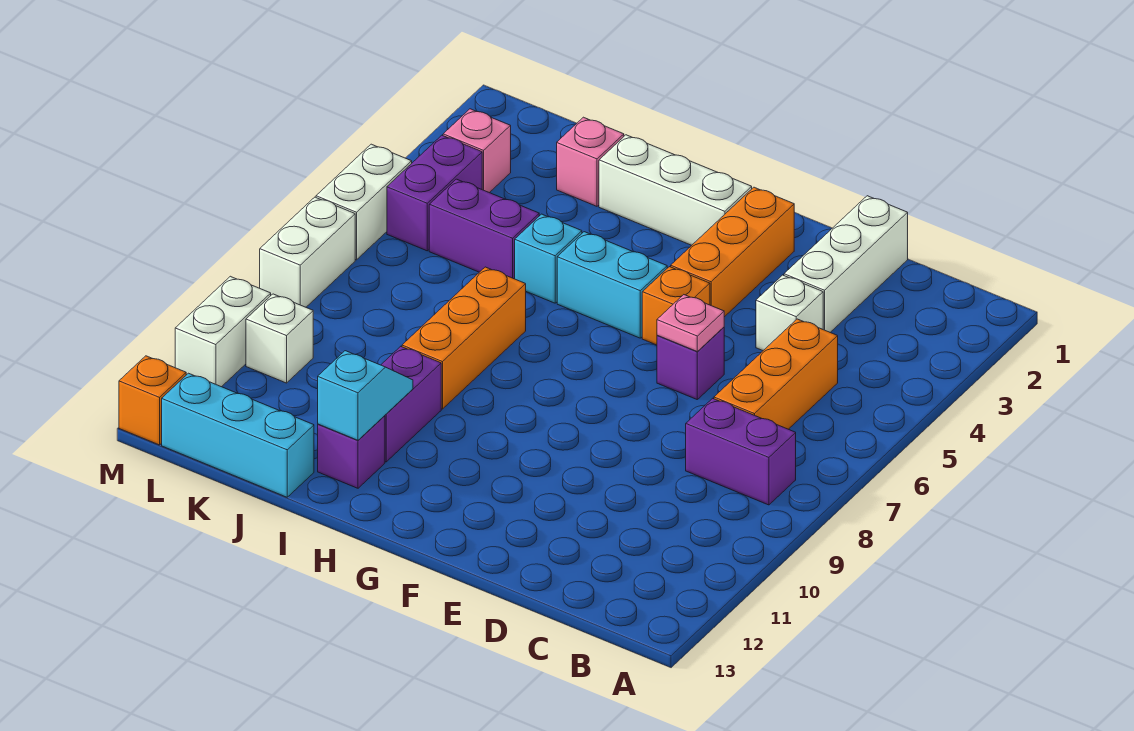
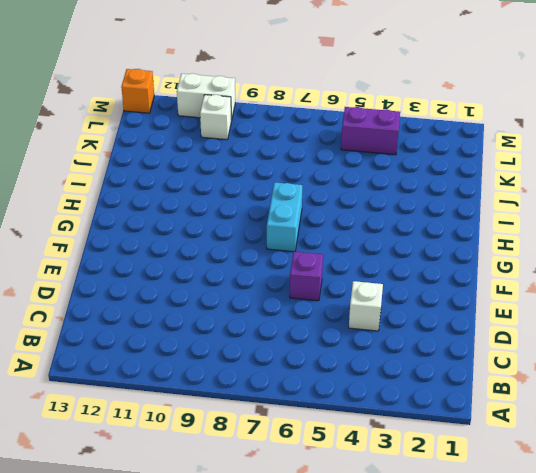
cyan 1x2 brick [267,182,302,252] -> cyan 1x2 brick moved to [557,232,667,338]
none -> purple 1x2 brick [686,398,796,505]
none -> orange 1x3 brick [714,319,838,429]
none -> white 1x3 brick [784,196,908,332]

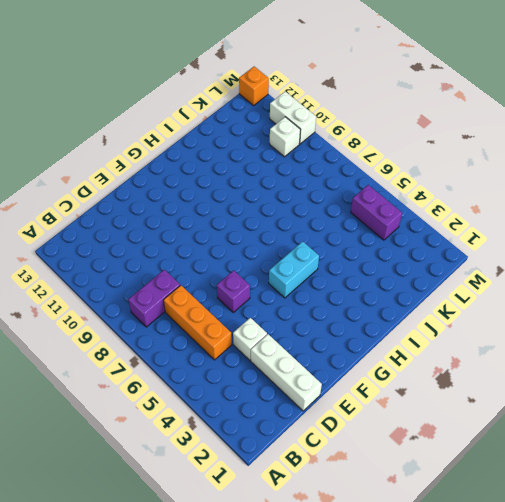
none -> orange 1x3 brick [671,187,794,317]
none -> orange 1x1 brick [642,267,710,345]
none -> white 1x3 brick [599,135,752,245]

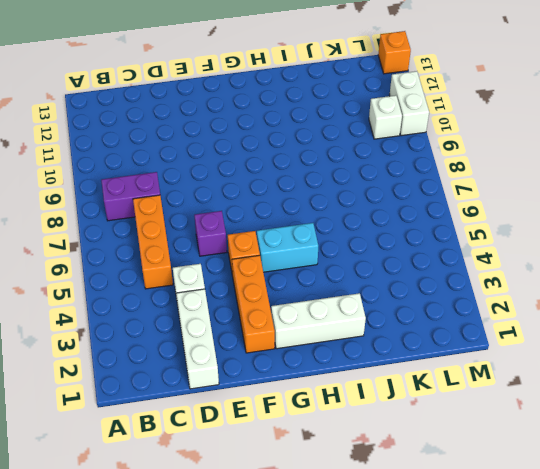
none -> cyan 1x1 brick [515,214,582,303]
none -> orange 1x3 brick [402,267,526,409]
none -> purple 1x2 brick [381,346,441,462]

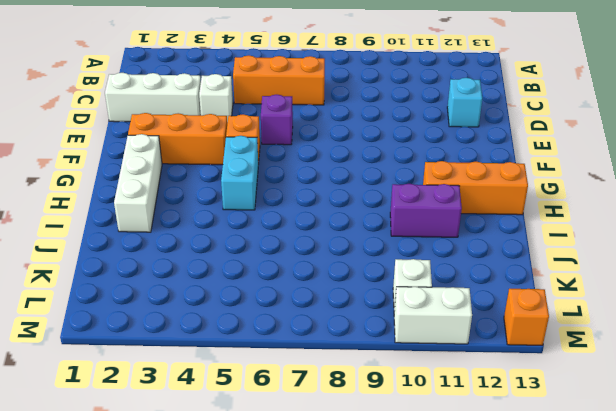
cyan 1x1 brick [447,78,482,127] -> cyan 1x1 brick moved to [515,214,582,303]
orange 1x3 brick [423,161,528,215] -> orange 1x3 brick moved to [402,267,526,409]
none -> purple 1x2 brick [686,398,796,505]
none -> purple 1x1 brick [318,416,385,488]
none -> pink 1x1 brick [557,117,624,206]

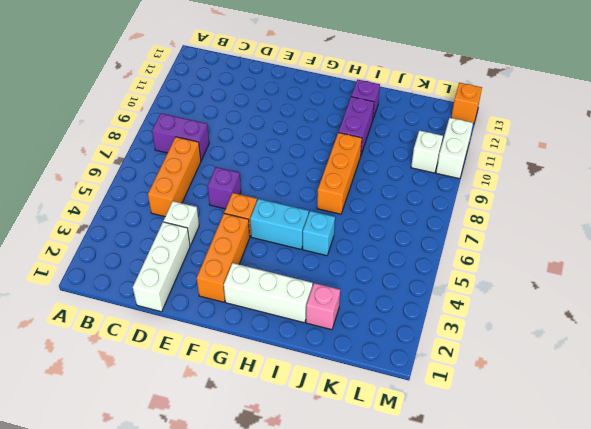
none -> purple 1x2 brick [429,179,539,279]
none -> cyan 1x3 brick [162,373,314,497]
none -> pink 1x1 brick [443,109,511,193]

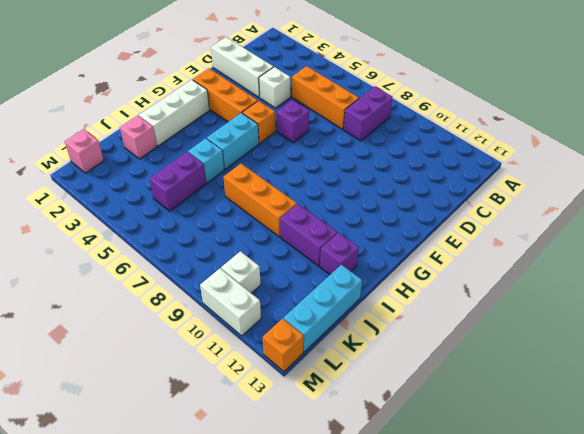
pink 1x1 brick [65,129,104,173] -> pink 1x1 brick moved to [443,109,511,193]
none -> purple 1x2 brick [387,135,482,251]
none -> white 1x2 brick [316,144,412,260]
none -> white 1x2 brick [260,197,355,307]

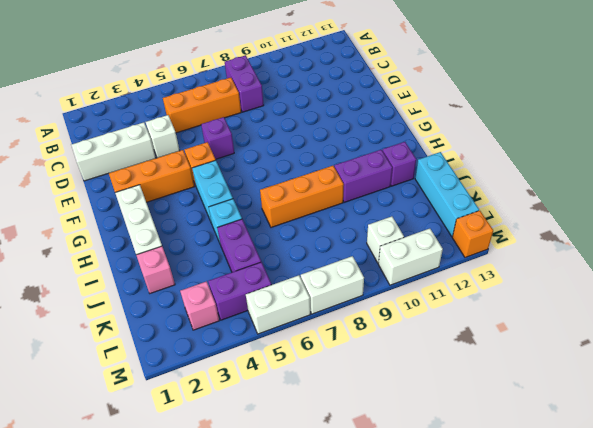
none -> pink 1x1 plate [657,295,724,351]
none -> cyan 1x2 slope [318,351,413,440]

